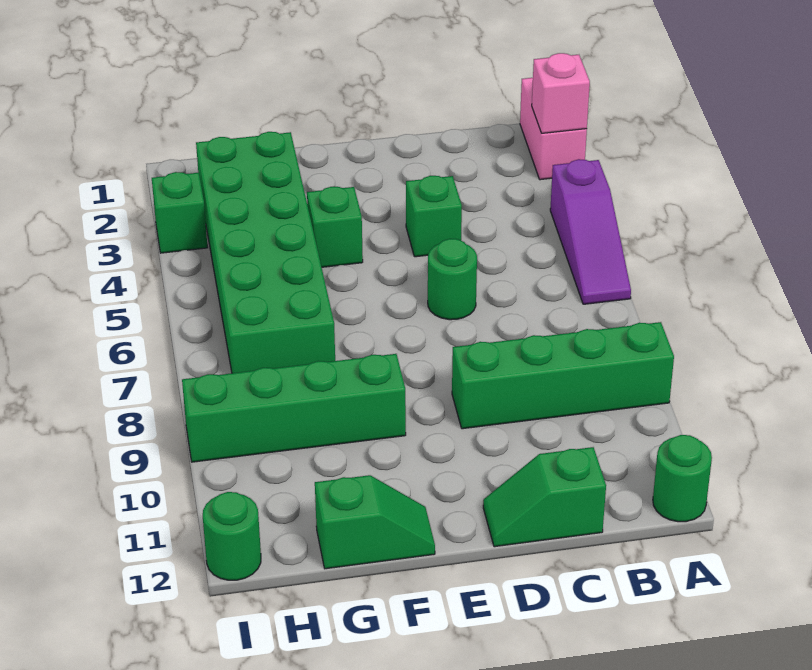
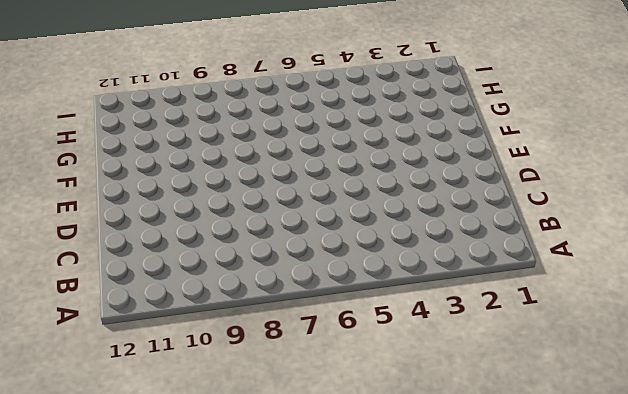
none -> pink 1x2 brick [520,78,587,180]
none -> purple 1x3 slope [550,159,631,304]
none -> green 1x4 brick [452,322,674,429]

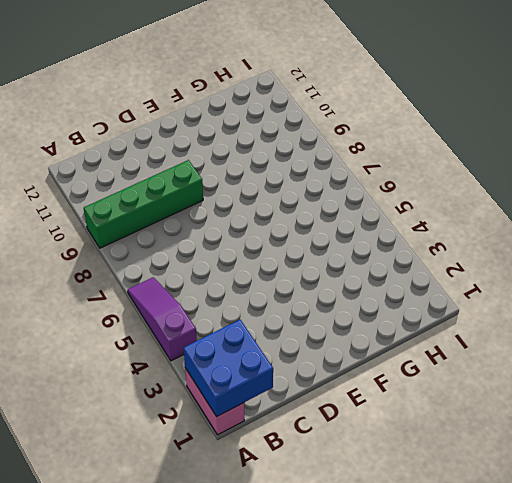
blue 2x2 brick [184,320,273,417] -> pink 1x1 brick [532,53,590,133]
none -> green 1x1 round brick [653,435,712,522]
none -> green 1x2 slope [483,447,606,547]
none -> green 1x1 brick [406,176,462,257]

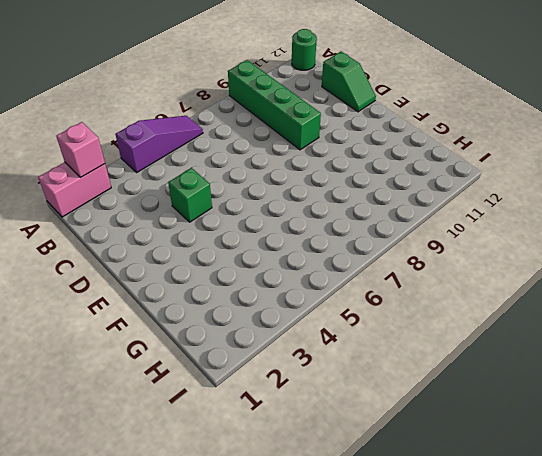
none -> green 1x1 round brick [428,239,477,320]
none -> green 1x1 brick [307,187,363,267]
none -> green 1x4 brick [182,354,406,462]

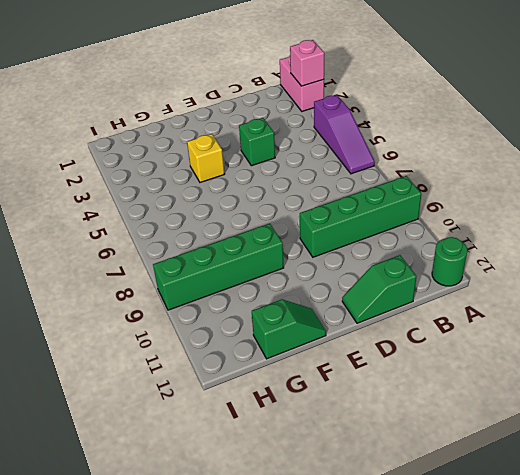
yellow 1x1 brick [187,134,224,182] -> green 1x1 brick [307,187,363,267]
none -> green 1x1 round brick [428,239,477,320]
none -> green 2x6 brick [196,132,335,373]
none -> green 1x1 brick [152,172,208,253]

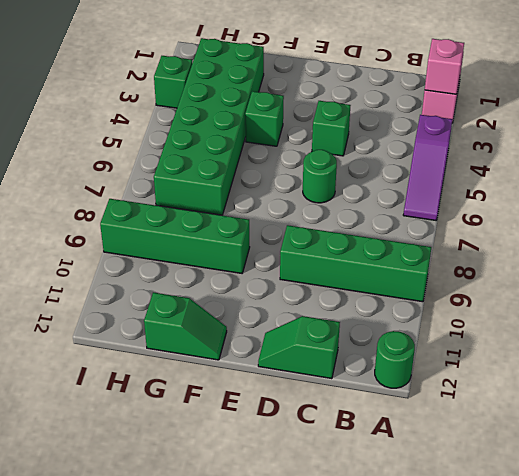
none -> green 1x1 round brick [203,492,261,580]

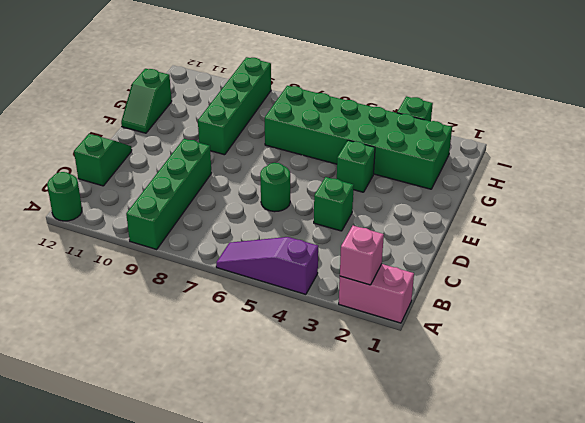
none -> green 1x1 round brick [203,492,261,580]

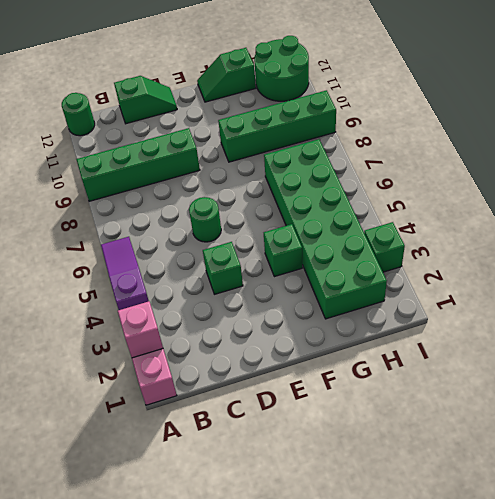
green 2x2 round brick [254,36,309,101] -> green 1x1 round brick [203,492,261,580]

